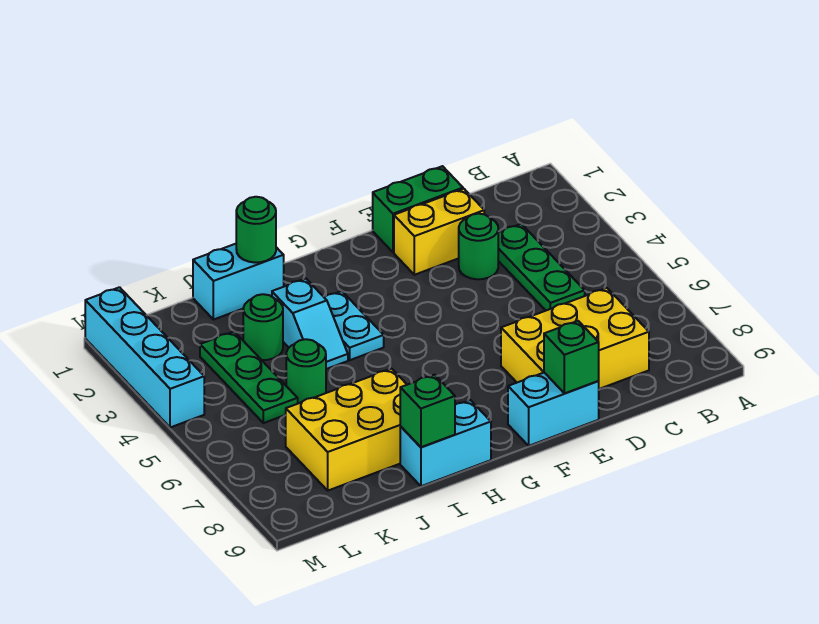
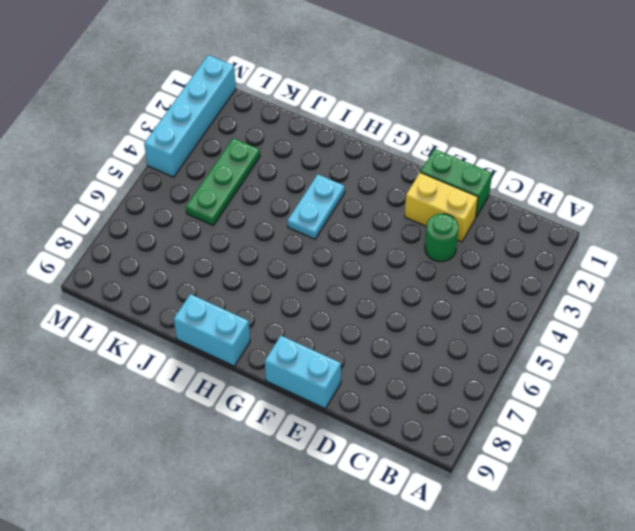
none -> green 1x3 plate [498,224,585,310]
none -> yellow 2x3 brick [501,288,649,389]
none -> cyan 1x2 brick [193,244,284,320]

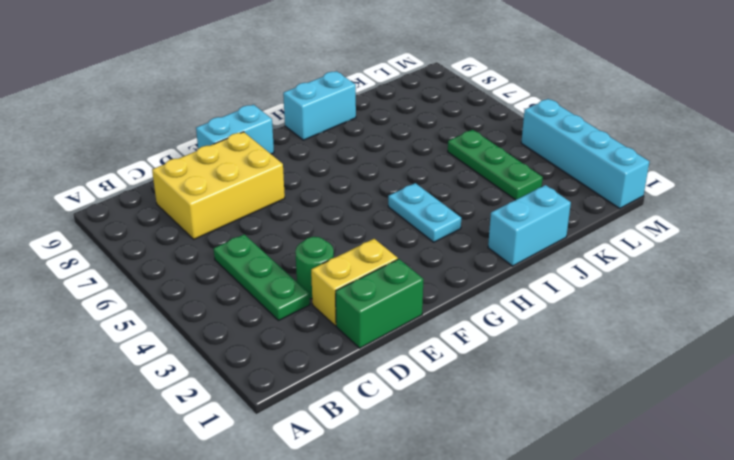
none -> cyan 1x2 slope [272,279,348,369]
none -> yellow 2x3 brick [286,369,407,491]
none -> green 1x1 round brick [243,294,283,360]

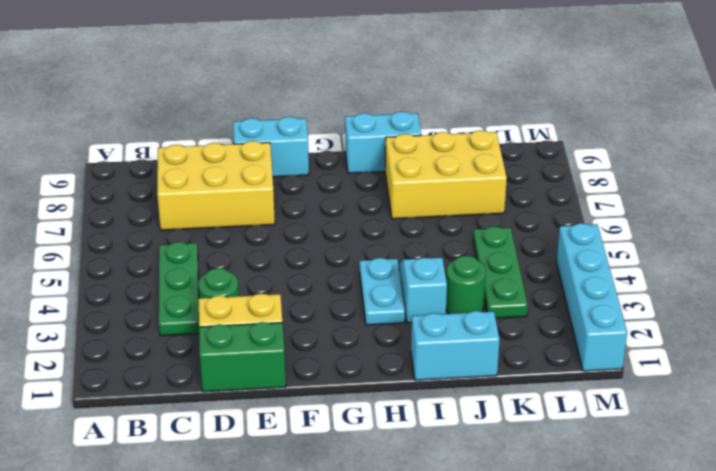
none -> green 1x1 round brick [286,339,326,403]
none -> green 1x1 brick [544,321,599,393]
none -> green 1x1 round brick [236,197,276,263]

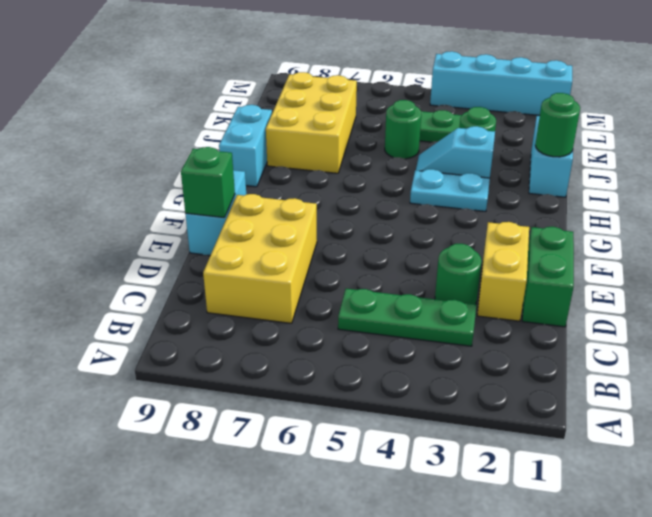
none -> green 1x1 brick [400,375,455,447]

